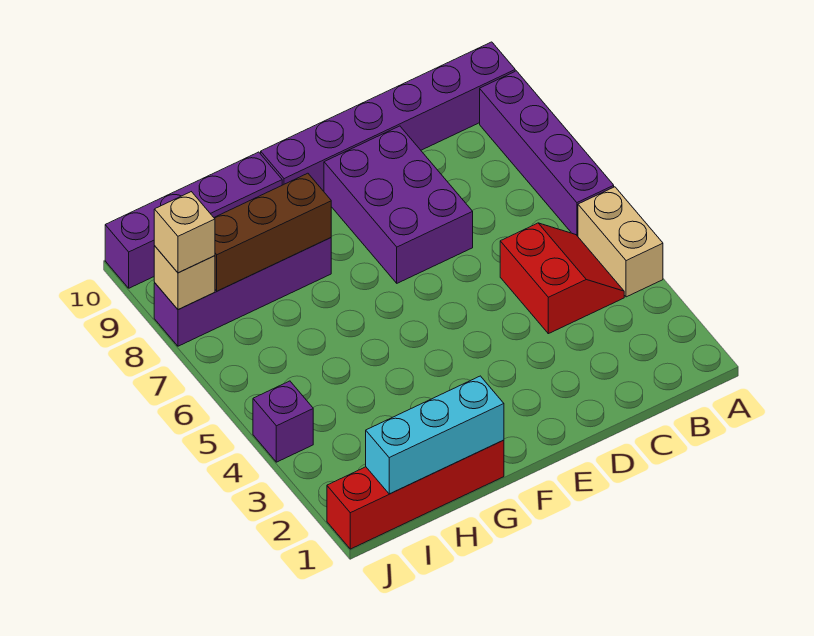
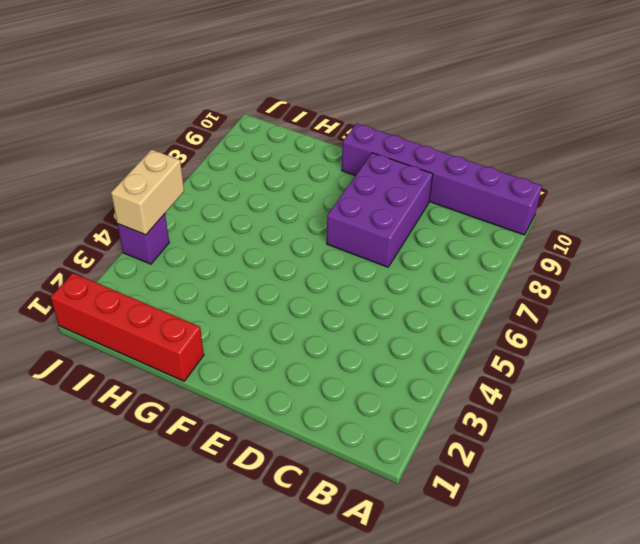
tan 1x2 brick [111,150,184,235] -> tan 1x2 brick moved to [578,187,663,297]
none -> purple 1x4 brick [480,71,614,236]
none -> red 2x2 slope [500,223,624,334]
none -> purple 1x4 brick [154,238,331,346]

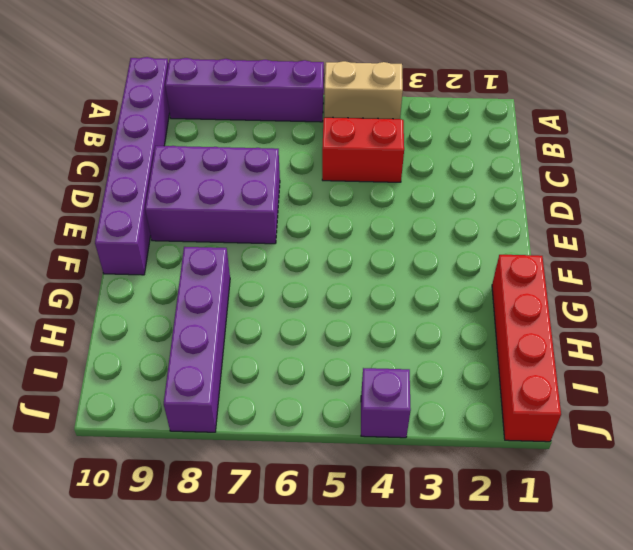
none -> purple 1x4 brick [105,152,282,288]
none -> cyan 1x3 brick [366,376,504,494]
none -> brown 1x3 brick [214,173,331,291]

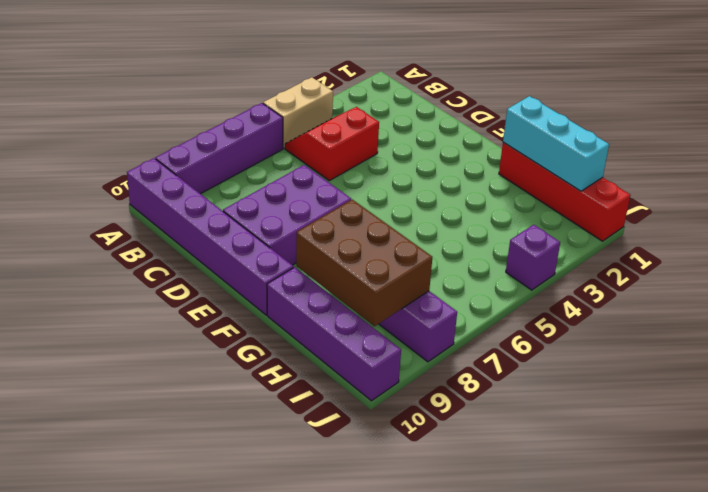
brown 2x3 brick [296,200,432,326] -> brown 1x3 brick [214,173,331,291]
none -> tan 1x1 brick [154,246,215,310]
none -> tan 1x1 brick [154,192,215,273]

